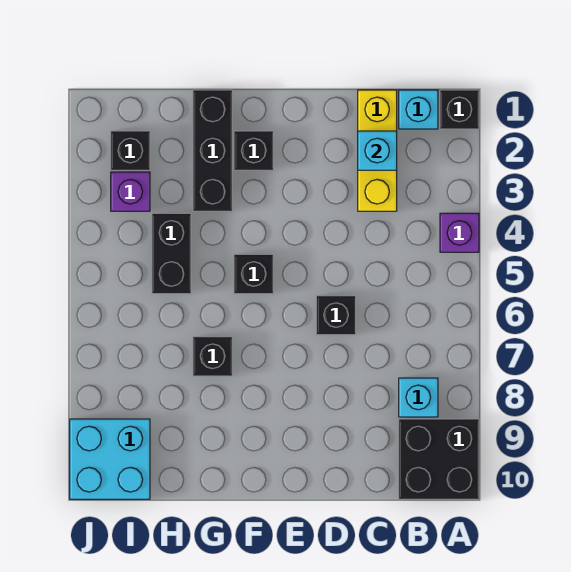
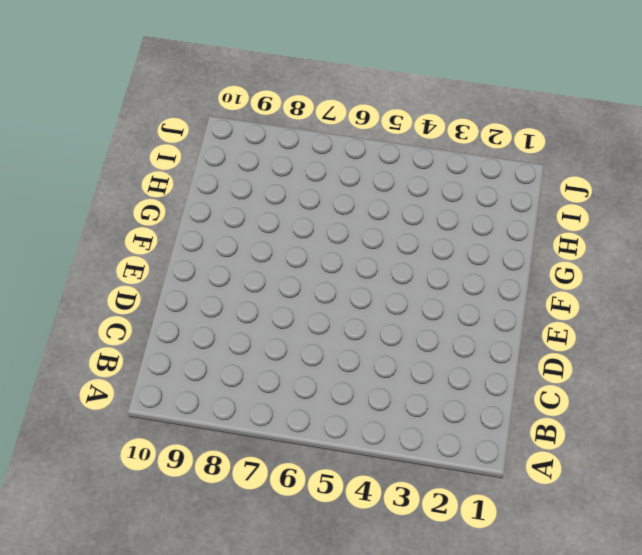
none -> black 1x1 brick [440,90,479,129]
none -> purple 1x1 brick [440,213,479,252]
none -> black 2x2 brick [399,419,479,499]

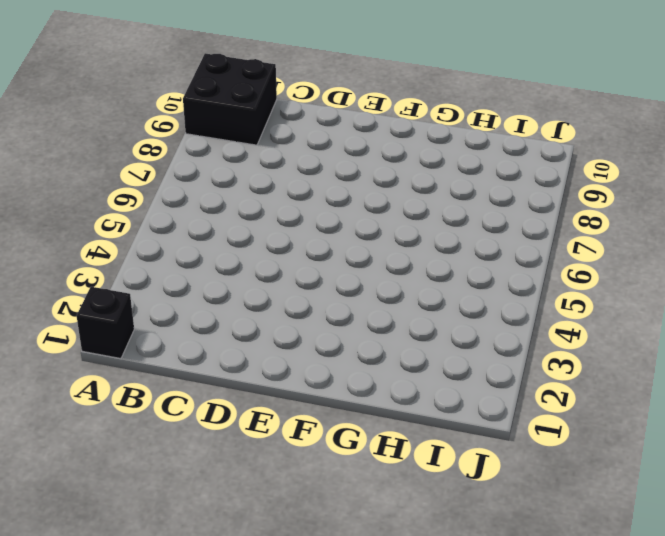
none -> purple 1x1 brick [440,213,479,252]
none -> cyan 1x1 brick [399,90,438,129]
none -> cyan 1x1 brick [399,378,438,417]

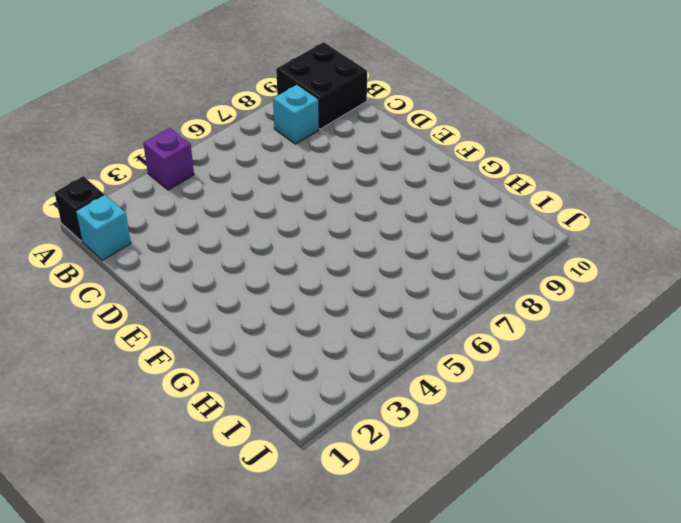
none -> yellow 1x3 brick [358,90,397,211]
none -> black 1x1 brick [316,296,356,335]
none -> black 1x1 brick [234,131,273,170]

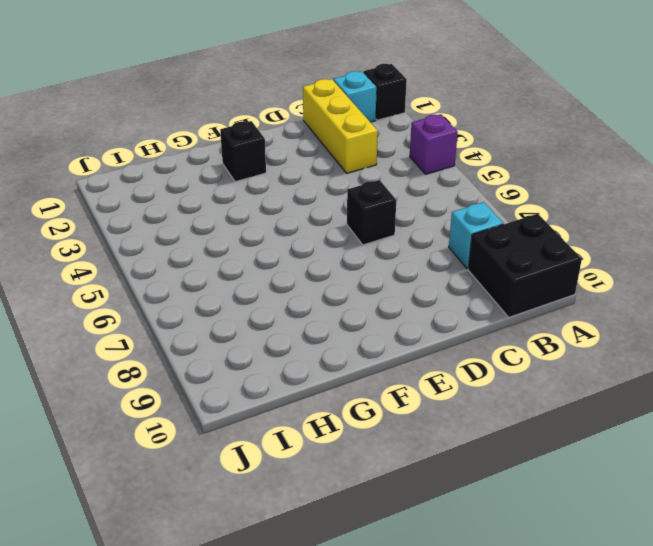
none -> black 1x1 brick [234,254,273,294]
none -> black 1x3 brick [193,90,232,211]
none -> black 1x1 brick [193,337,232,376]

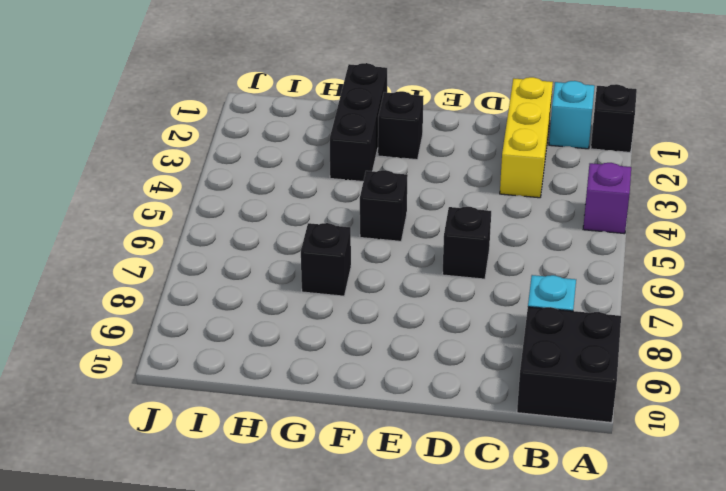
none -> black 1x2 brick [152,213,191,294]
none -> black 1x1 brick [111,131,150,170]
none -> purple 1x1 brick [111,172,150,211]

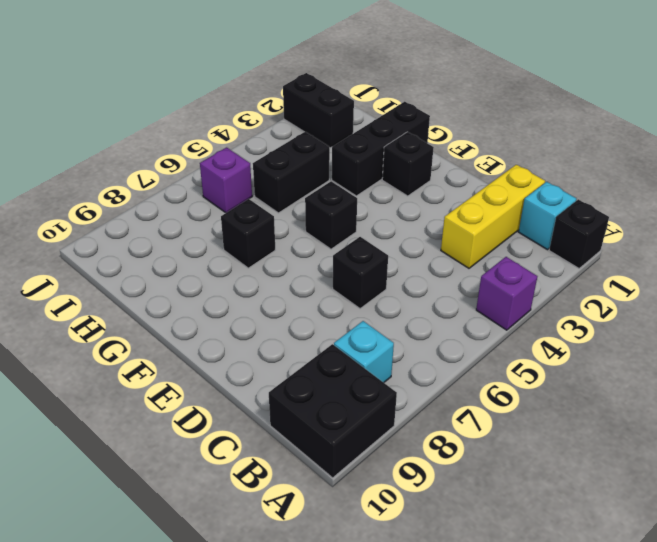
black 1x2 brick [283,73,354,148] -> black 1x1 brick [111,131,150,170]
purple 1x1 brick [200,147,252,213] -> purple 1x1 brick moved to [111,172,150,211]
none -> cyan 2x2 brick [70,419,150,499]
none -> cyan 1x1 brick [358,131,397,170]

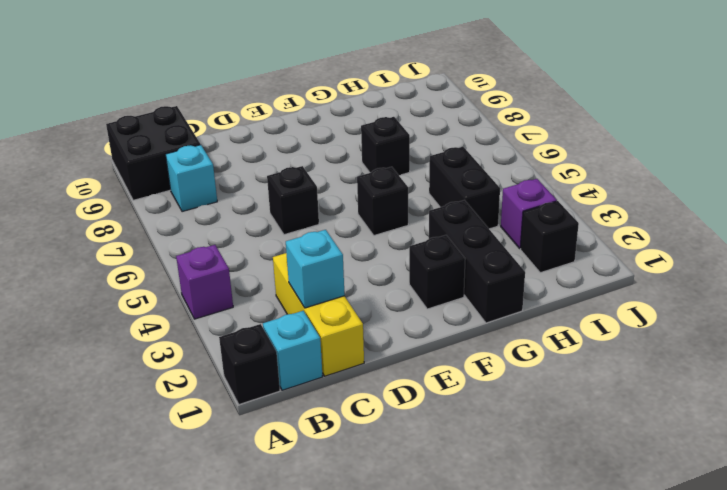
none -> cyan 2x2 brick [70,419,150,499]

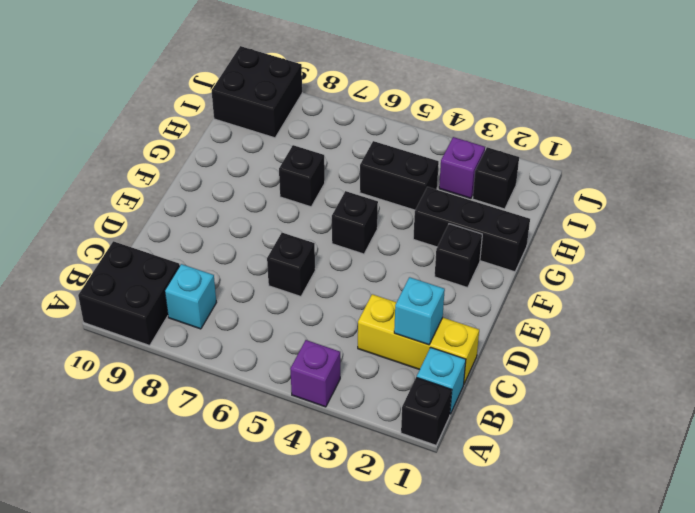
black 2x2 brick [212,46,302,138] -> cyan 2x2 brick [70,419,150,499]

